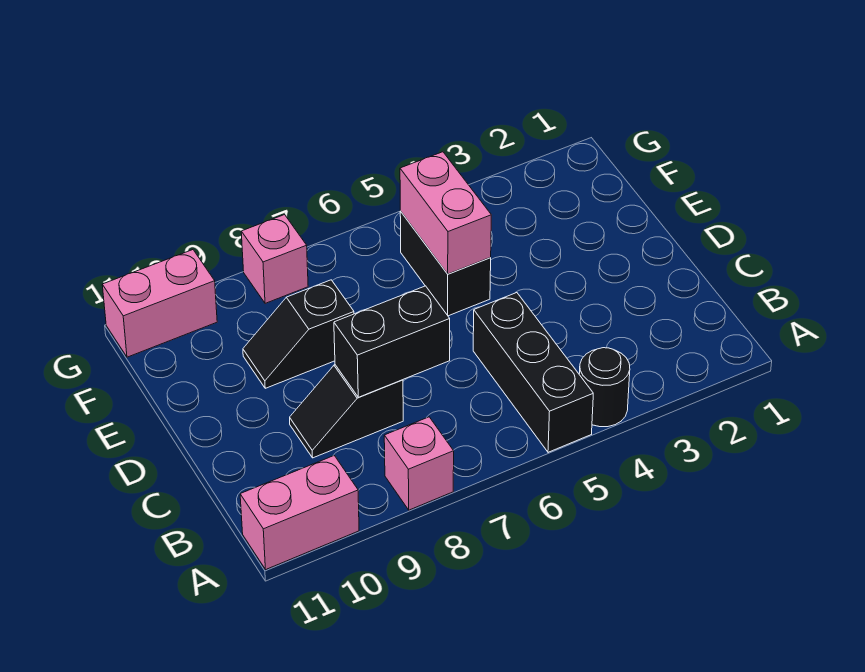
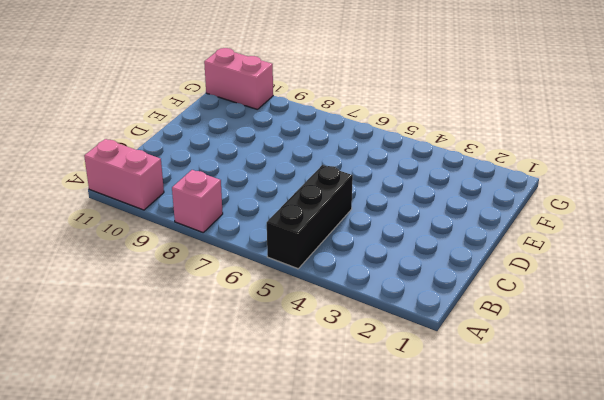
none -> black 1x1 round brick [579,348,630,427]
none -> black 1x2 slope [290,365,403,458]

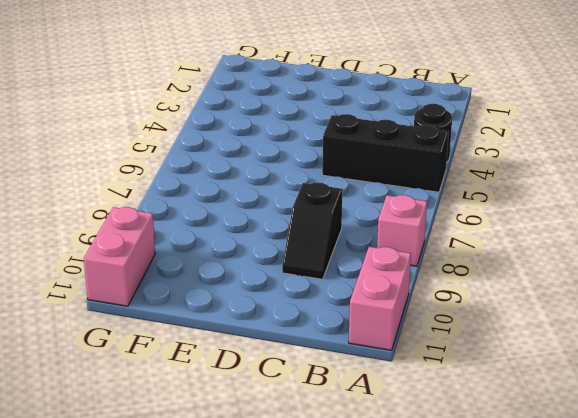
none -> black 1x2 brick [400,211,491,316]
none -> black 1x2 slope [243,280,354,388]

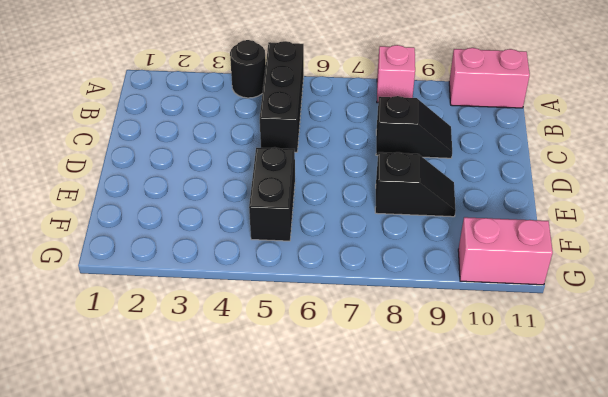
none -> pink 1x1 brick [241,215,308,303]
none -> black 1x2 brick [334,286,450,397]

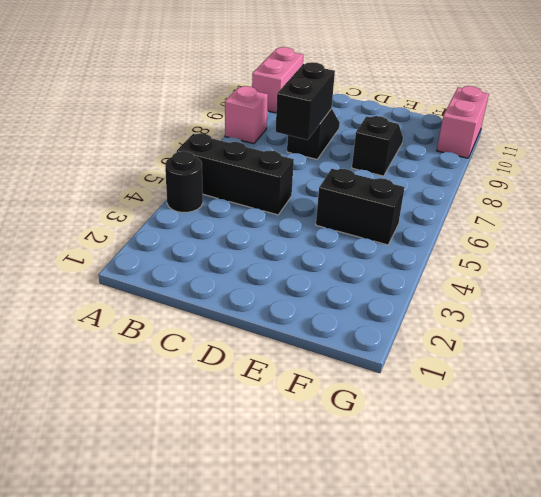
none -> pink 1x1 brick [241,215,308,303]
none -> pink 1x2 brick [400,152,491,274]

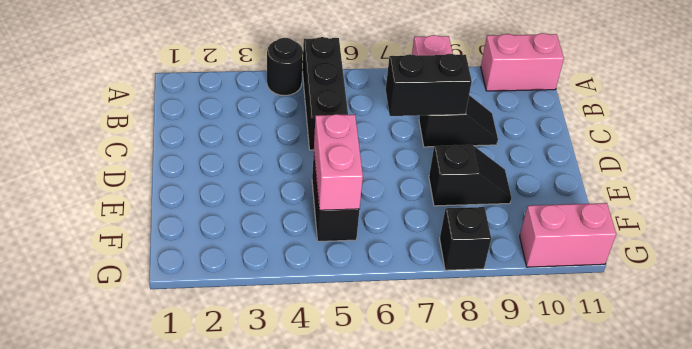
black 1x1 brick [440,207,491,270] -> pink 1x1 brick [241,215,308,303]

